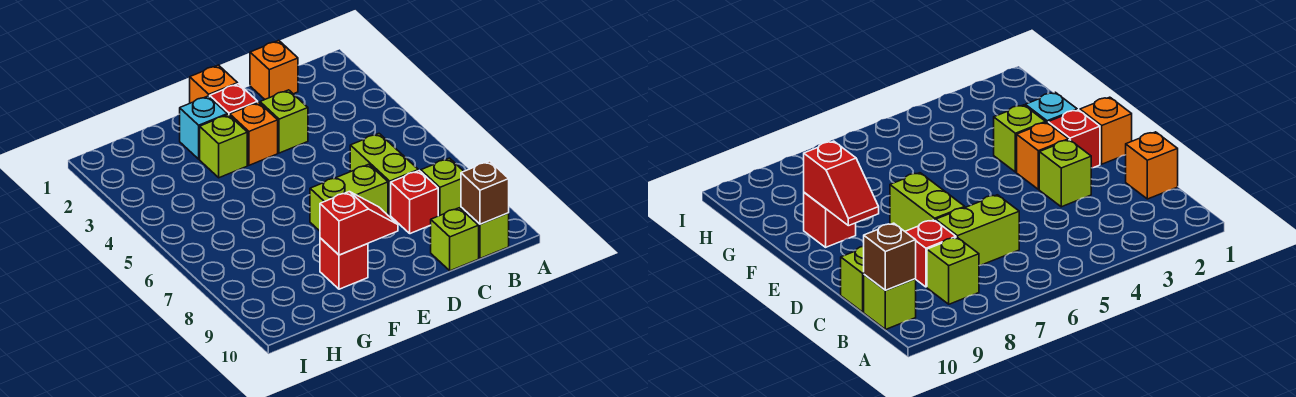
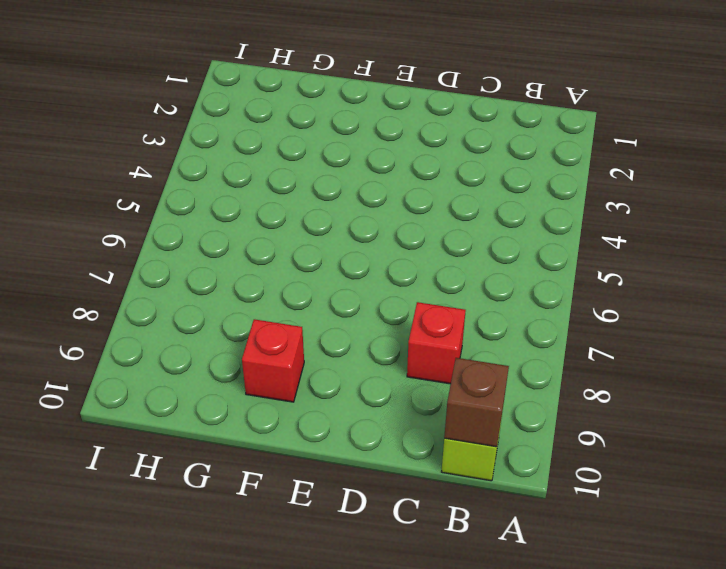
none -> lime 1x1 brick [421,158,464,216]
none -> orange 1x1 brick [250,40,298,99]
none -> lime 1x2 brick [350,134,418,215]

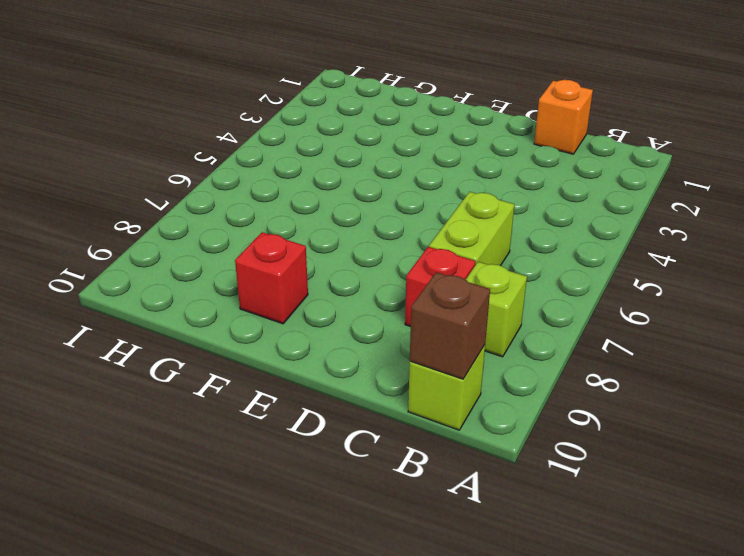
none -> lime 1x1 brick [431,208,479,271]
none -> lime 1x1 brick [260,90,308,153]
none -> lime 1x2 brick [310,164,388,231]

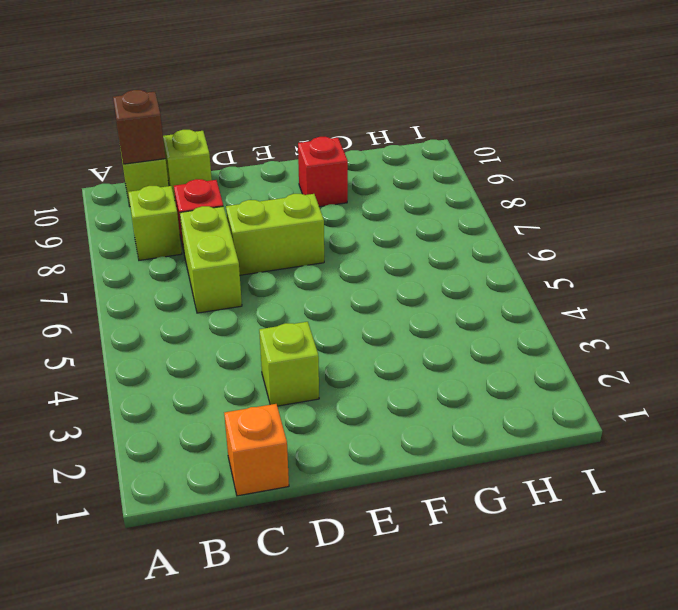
none -> orange 1x1 brick [190,65,238,103]
none -> red 1x1 brick [210,84,258,116]
none -> orange 1x1 brick [230,102,278,165]

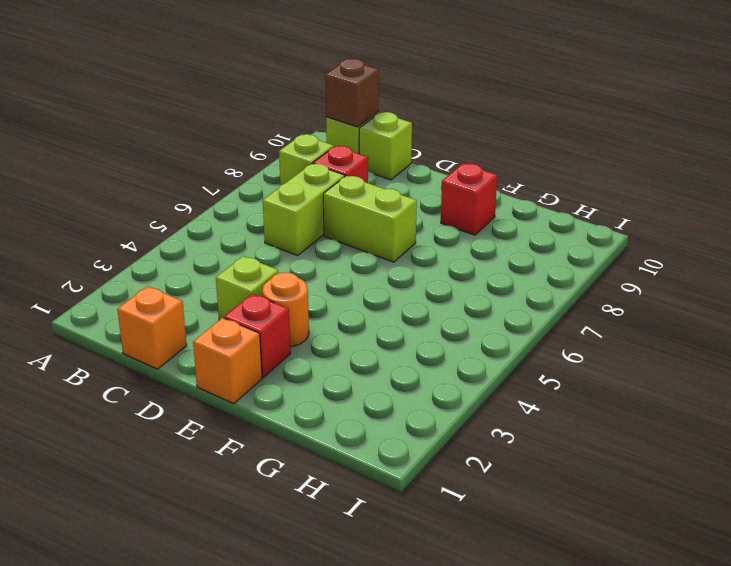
orange 1x1 round brick [262,272,309,347] -> orange 1x1 brick [230,102,278,165]
none -> cyan 1x1 brick [180,96,227,159]
none -> lime 1x1 brick [200,115,247,178]
none -> red 1x2 slope [320,192,398,255]

